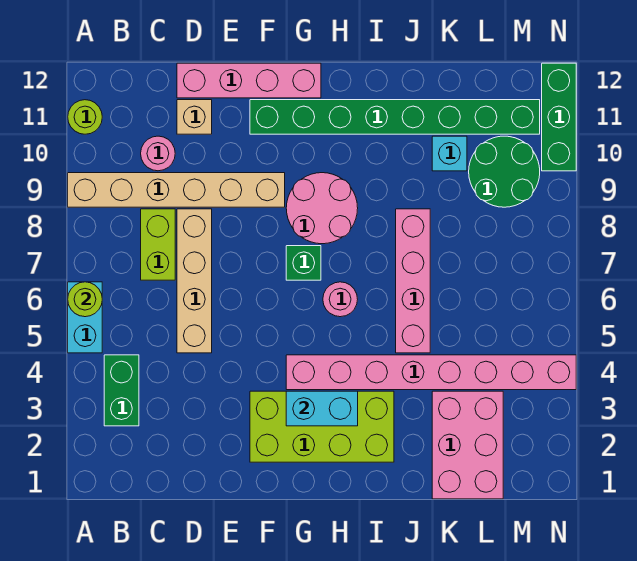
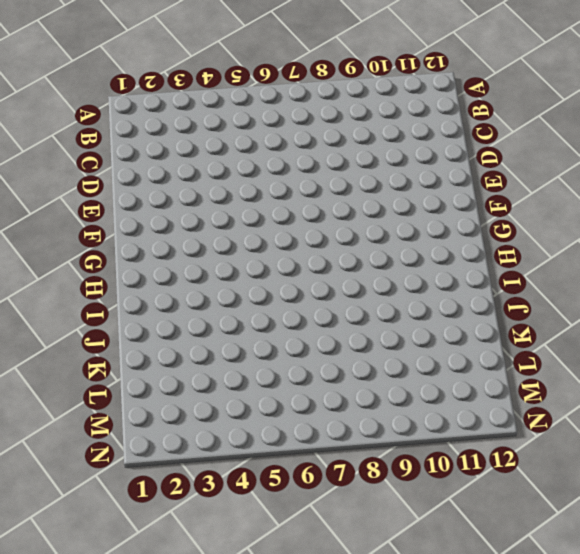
none -> cyan 1x2 brick [68,282,102,353]
none -> tan 1x6 brick [68,173,285,207]
none -> lime 1x1 round brick [68,100,102,134]

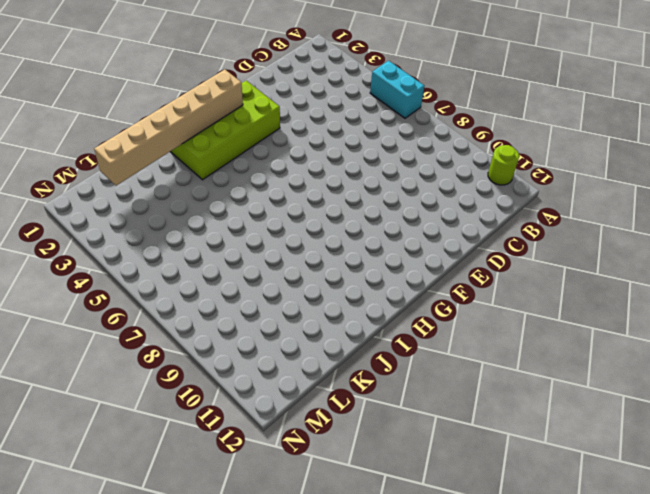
tan 1x6 brick [94,69,243,186] -> tan 1x6 brick moved to [68,173,285,207]
none -> green 1x2 brick [104,355,139,426]
none -> lime 1x2 brick [141,209,175,280]
none -> pink 1x1 round brick [141,136,175,171]

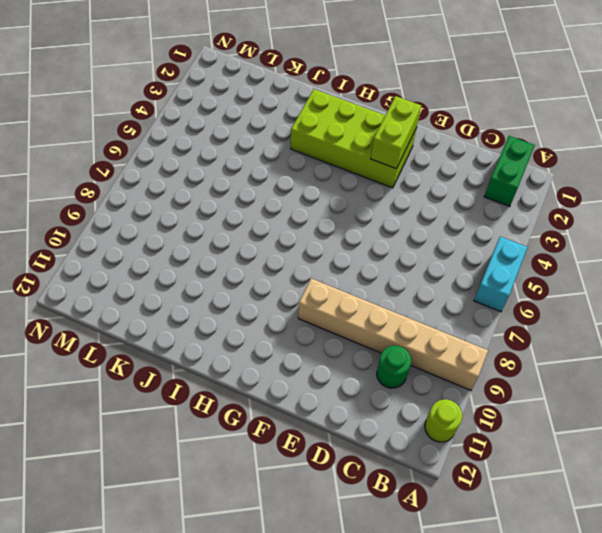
green 1x2 brick [484,136,535,207] -> green 1x2 brick moved to [104,355,139,426]
green 1x1 round brick [377,346,411,388] -> pink 1x1 round brick [141,136,175,171]
lime 1x2 brick [371,96,421,169] -> lime 1x2 brick moved to [141,209,175,280]
none -> tan 1x4 brick [177,209,212,353]
none -> tan 1x1 brick [177,100,212,134]
none -> pink 1x4 brick [177,63,321,98]

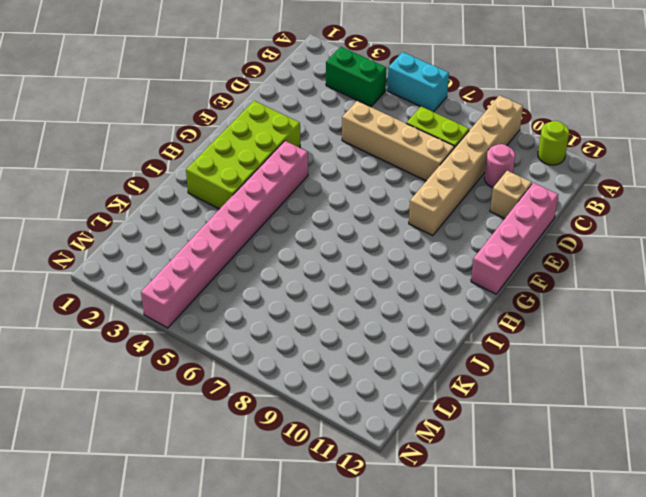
none -> green 1x8 brick [250,100,540,134]
none -> green 1x1 brick [286,246,321,280]
none -> pink 2x2 round brick [286,173,358,244]

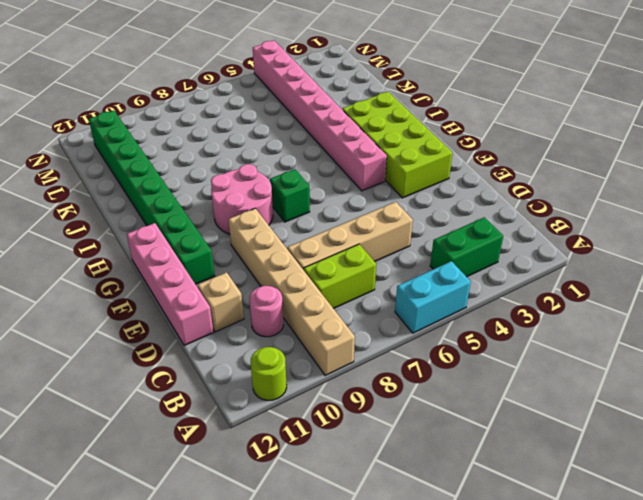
none -> pink 1x1 round brick [323,282,358,317]
none -> pink 1x4 brick [396,209,430,353]
none -> pink 2x3 brick [432,391,503,499]

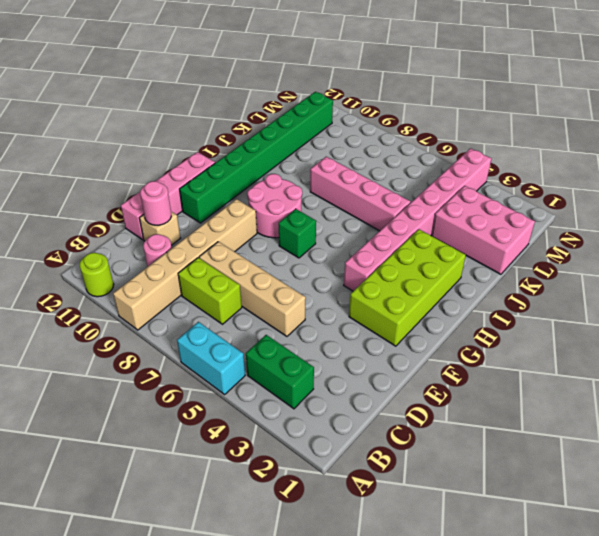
pink 1x1 round brick [140,181,171,225] -> pink 1x1 round brick moved to [323,282,358,317]
none -> cyan 1x1 brick [432,136,467,171]
none -> green 2x2 round brick [469,136,540,207]
none -> green 1x3 brick [542,63,576,171]

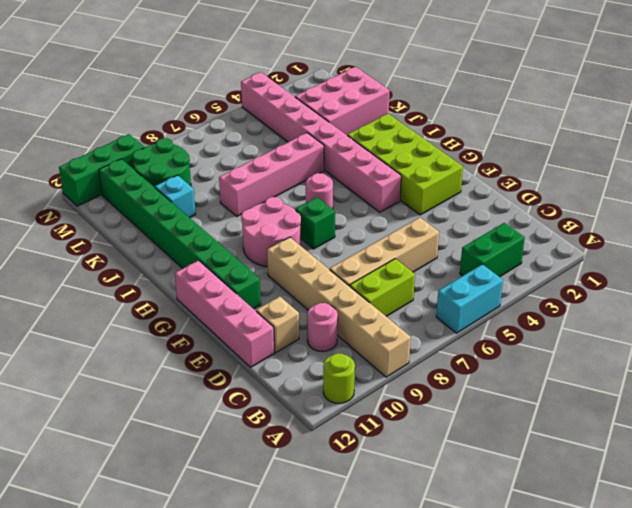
none -> lime 1x1 round brick [68,282,102,317]
none -> cyan 1x2 brick [286,391,358,426]

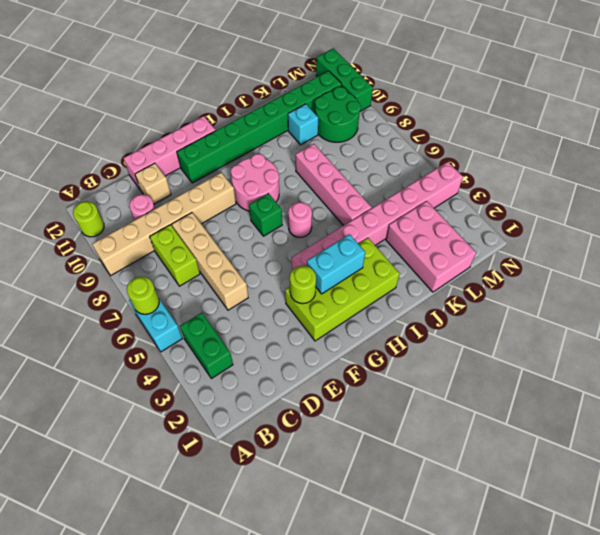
lime 1x1 round brick [290,266,316,304] -> none

